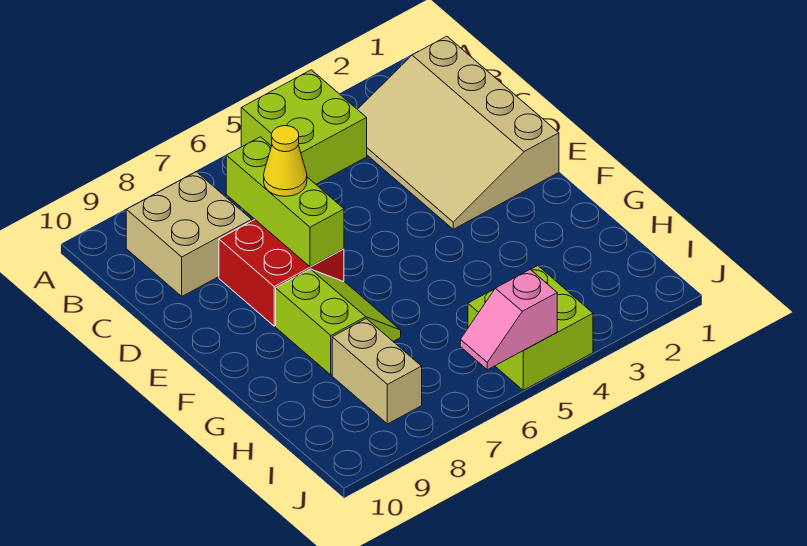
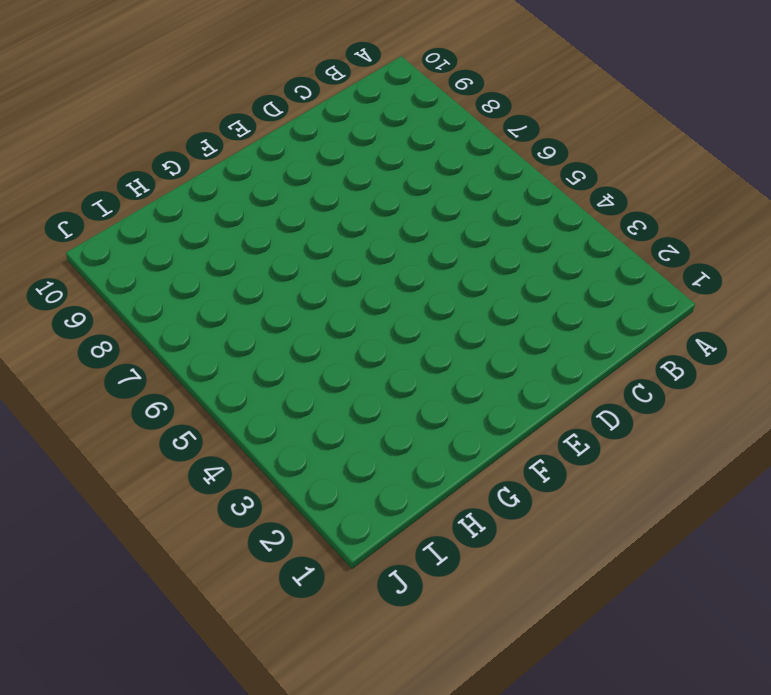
none -> lime 2x2 brick [241,70,367,184]
none -> tan 3x4 slope [357,36,559,229]

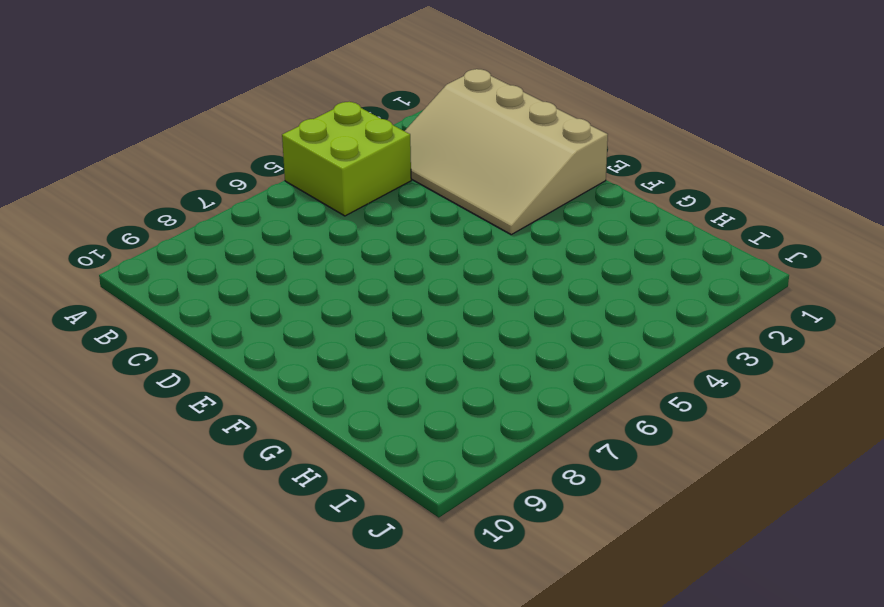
none -> tan 2x2 brick [126,172,252,296]
none -> red 2x2 brick [219,220,344,326]

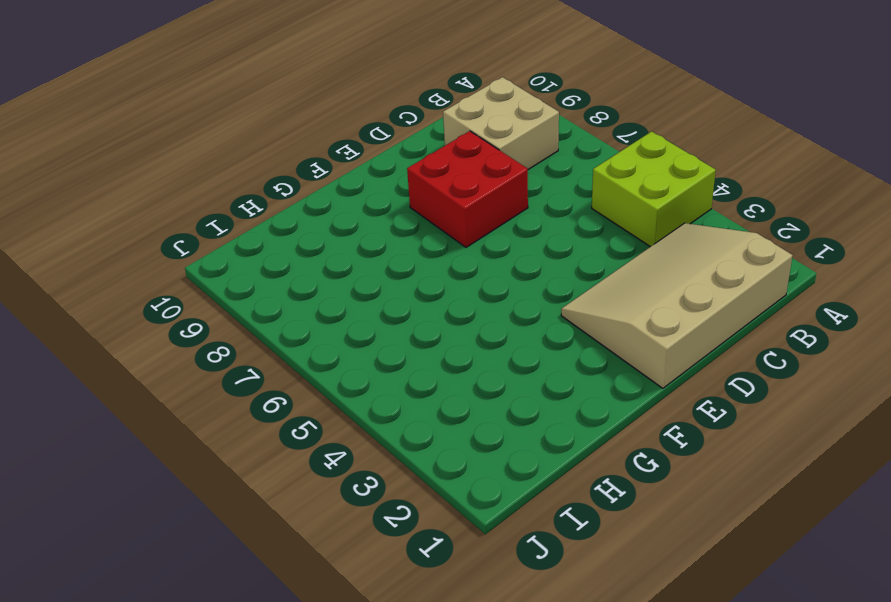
none -> lime 2x2 slope [276,269,401,375]
none -> tan 1x2 brick [332,319,422,424]

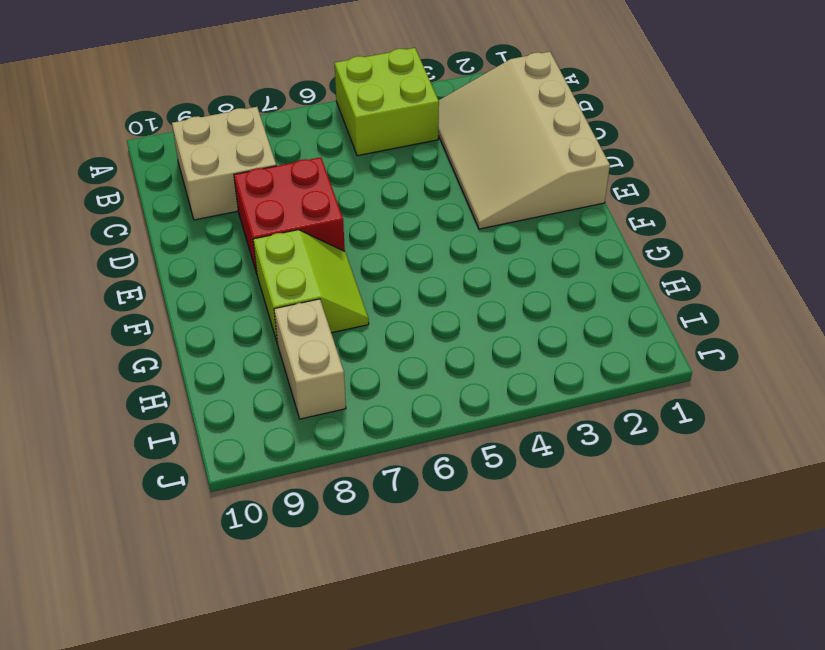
none -> lime 2x2 brick [468,266,593,390]
none -> lime 1x3 brick [226,137,344,267]

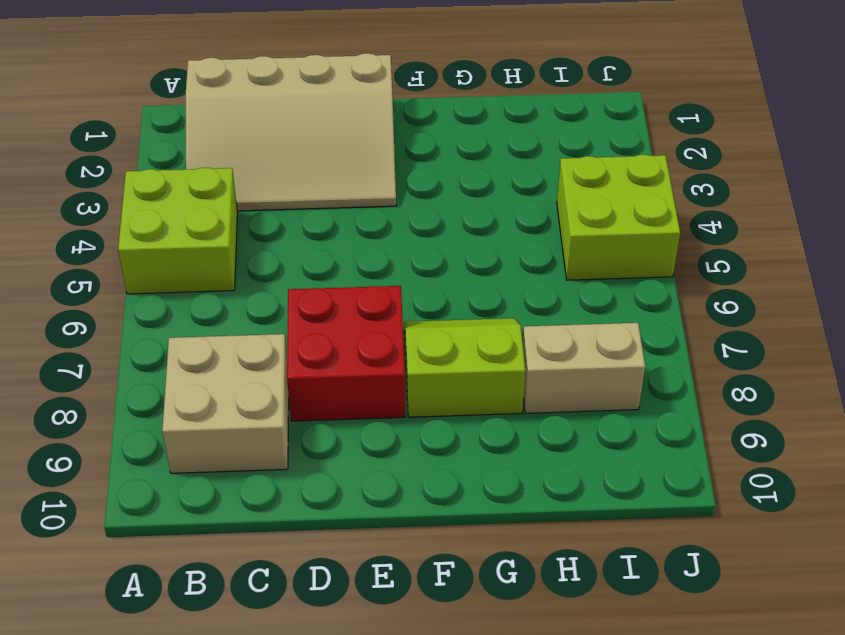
none -> lime 1x3 brick [226,137,344,267]
none -> pink 1x2 slope [460,269,557,370]

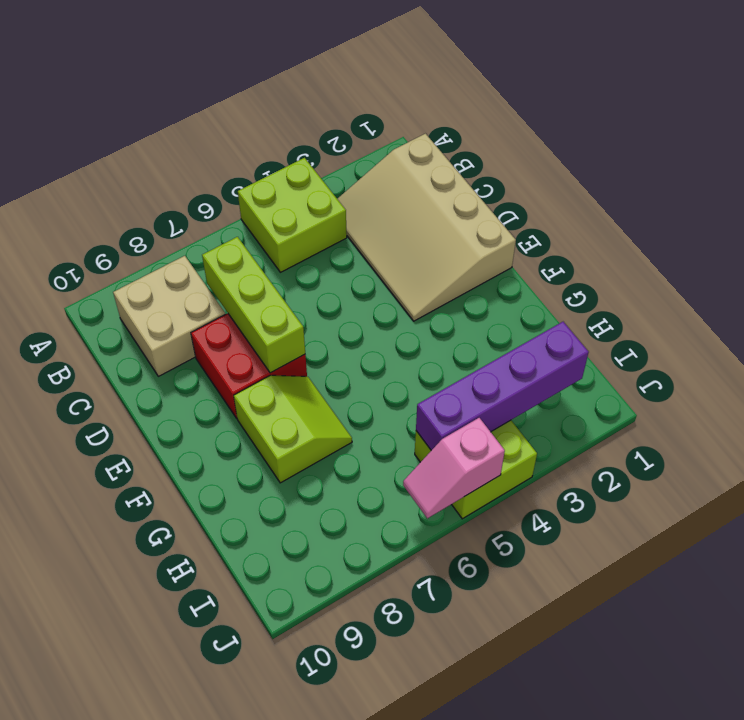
purple 1x4 brick [416,322,589,450] -> none
none -> tan 1x2 brick [332,319,422,424]
none -> yellow 1x1 cone [264,126,307,196]

